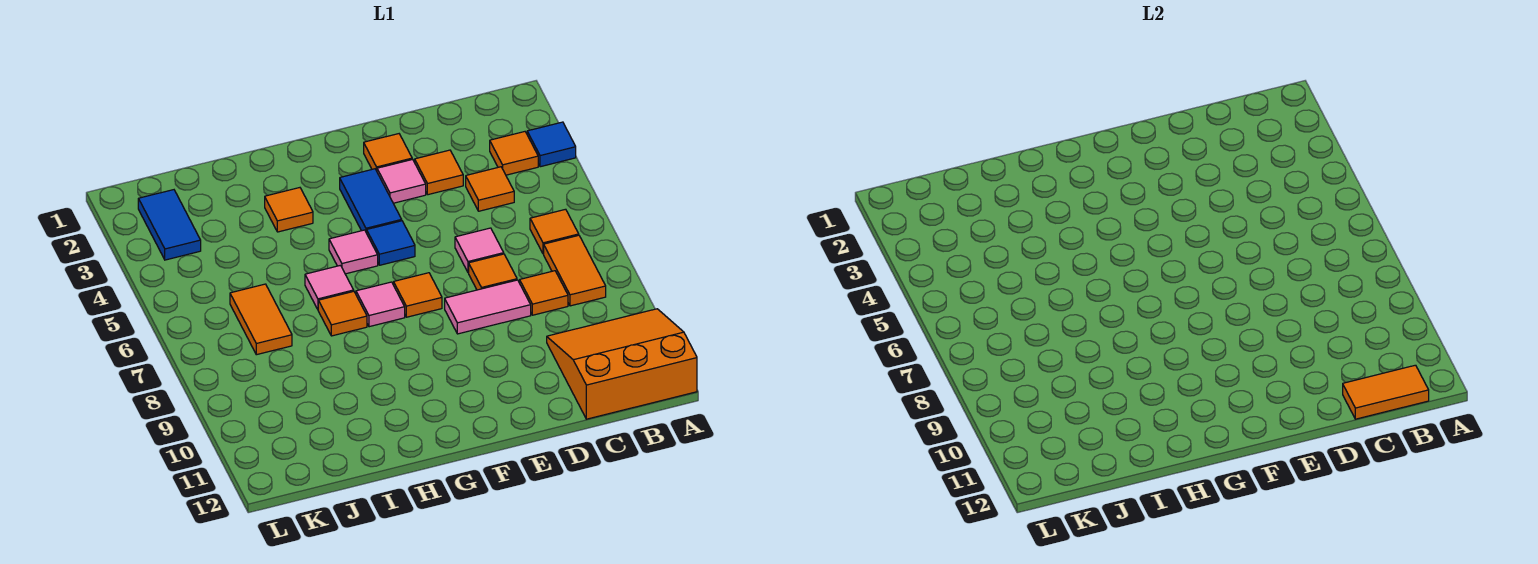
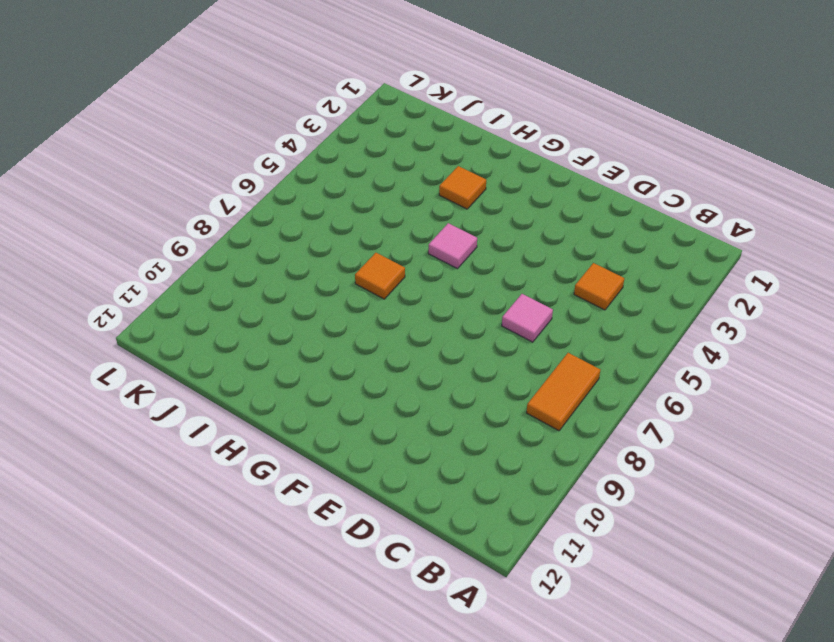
none -> blue 1x1 tile [527,122,576,167]
none -> orange 3x3 slope [547,309,697,419]
none -> orange 1x1 tile [490,132,538,175]

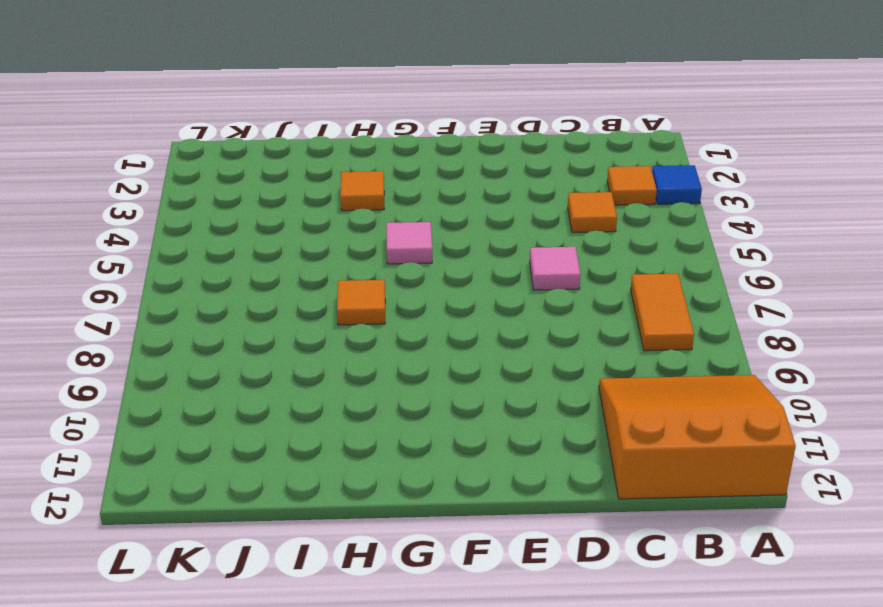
none -> orange 1x1 tile [530,209,579,254]
none -> orange 1x1 tile [520,271,568,315]
none -> orange 1x1 tile [415,150,463,195]

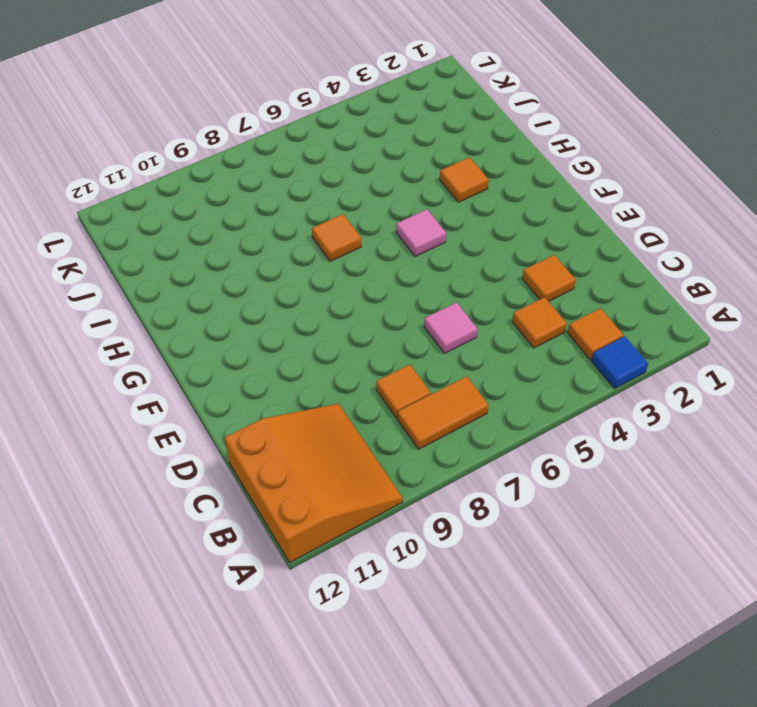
none -> orange 1x1 tile [530,209,579,254]
none -> orange 1x1 tile [469,254,517,290]
none -> pink 1x2 tile [445,280,531,334]

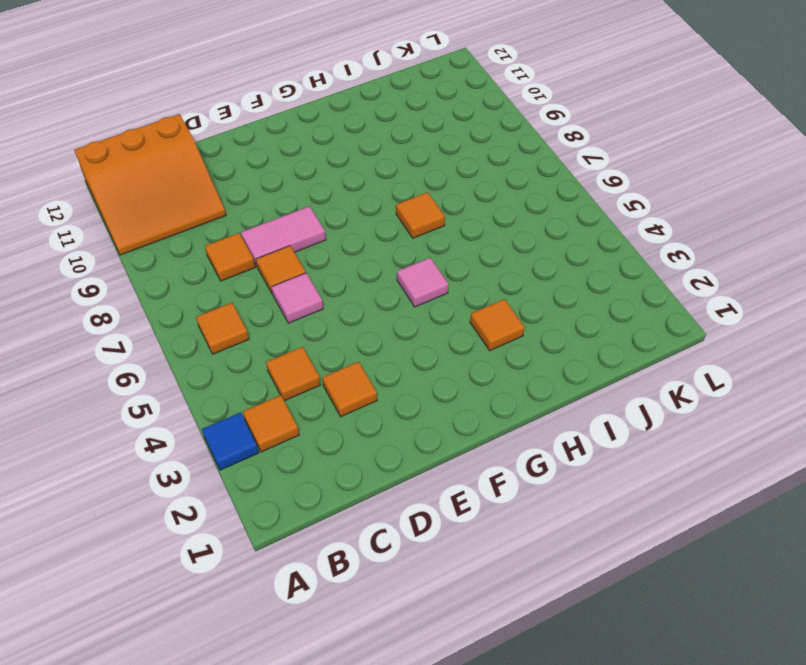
none -> orange 1x2 tile [544,235,606,306]
none -> orange 1x1 tile [364,134,412,171]
none -> pink 1x1 tile [377,159,426,203]

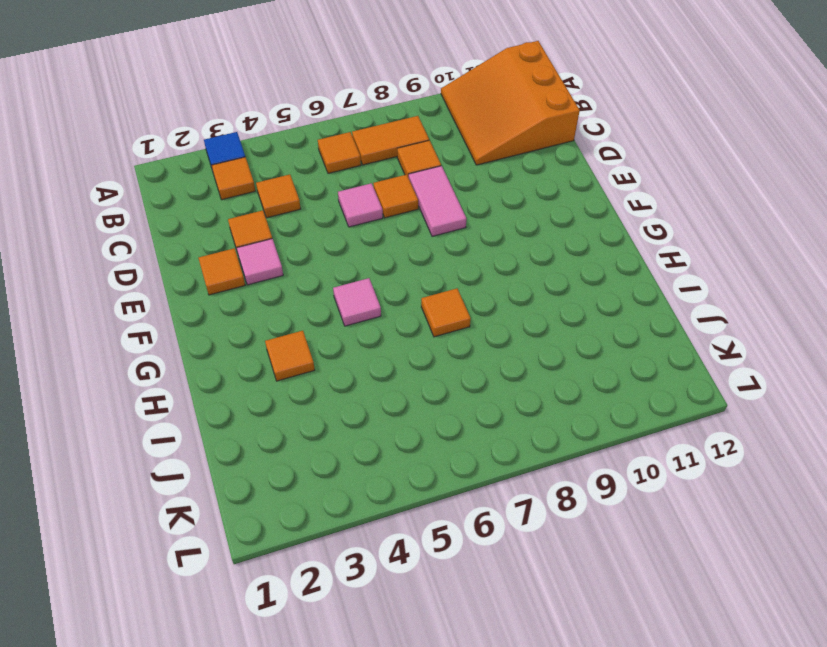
none -> blue 1x2 tile [340,169,402,233]
none -> blue 1x1 tile [367,221,415,265]
none -> orange 1x1 tile [394,273,442,317]

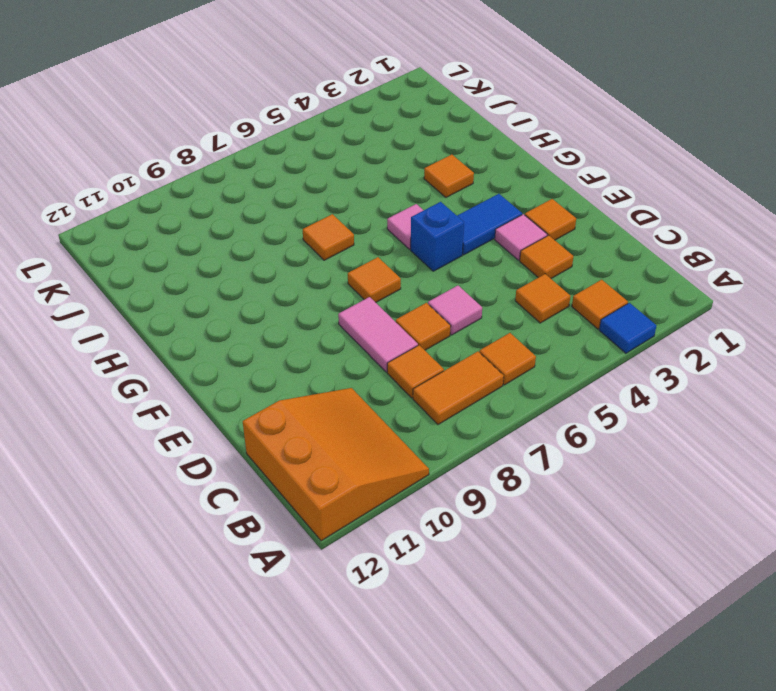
blue 1x1 brick [411,202,464,271] -> blue 1x1 tile [367,221,415,265]
none -> pink 1x1 tile [356,282,405,327]
none -> pink 1x1 tile [305,265,354,309]
none -> orange 1x2 tile [230,284,292,355]

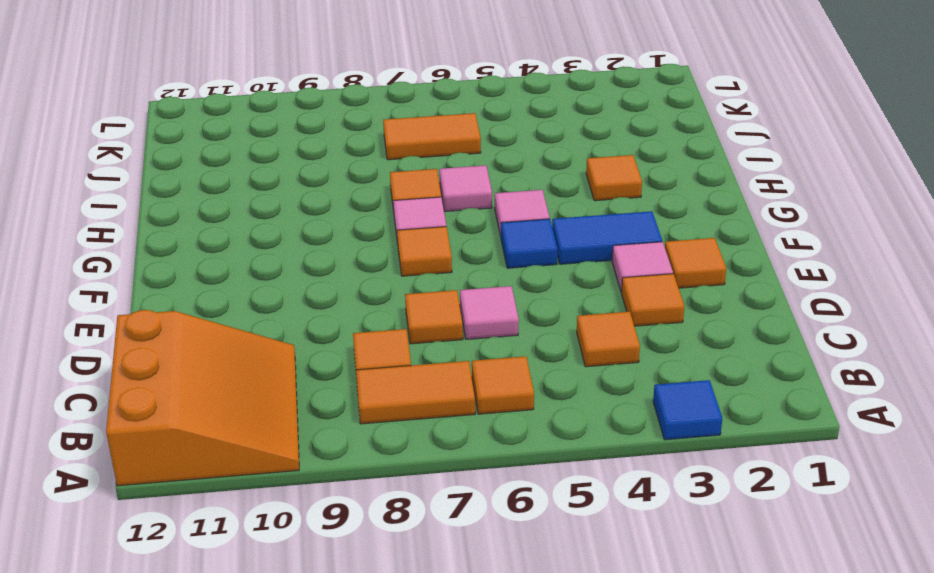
none -> orange 1x1 tile [490,132,538,175]
none -> pink 1x2 tile [445,280,531,334]
none -> blue 1x2 tile [138,190,201,260]

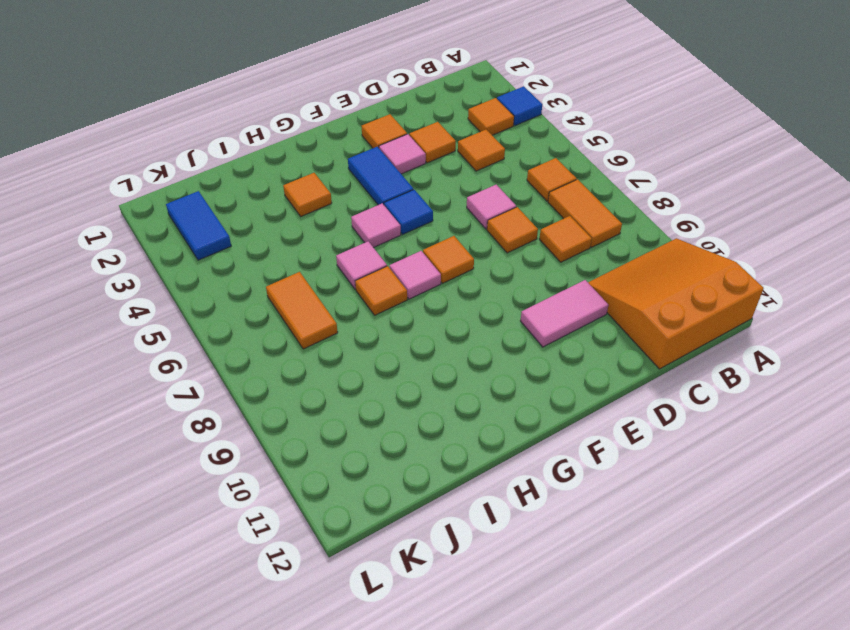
pink 1x2 tile [520,280,608,347] -> pink 1x2 tile moved to [445,280,531,334]
none -> orange 1x2 tile [1343,365,1429,419]

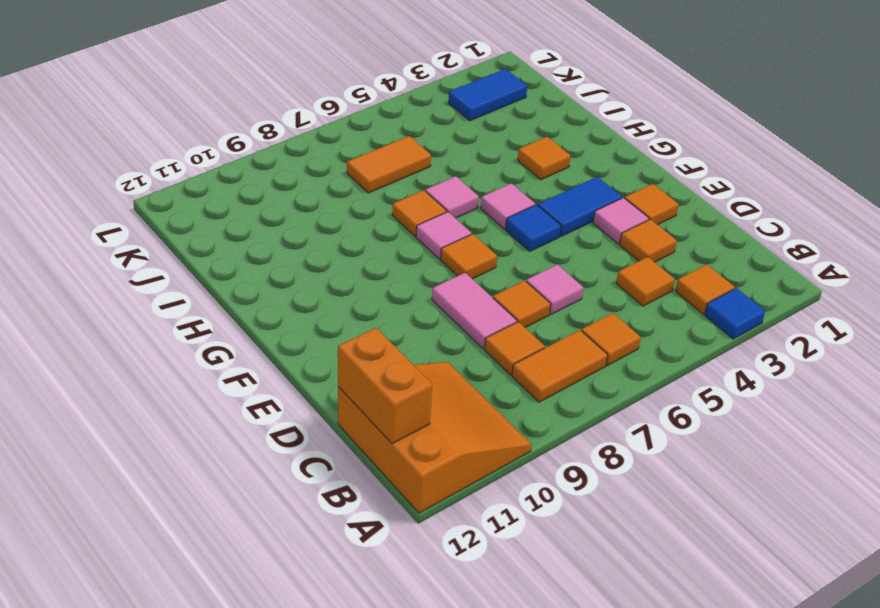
orange 1x2 brick [338,328,432,444] -> orange 1x2 tile [1343,365,1429,419]

